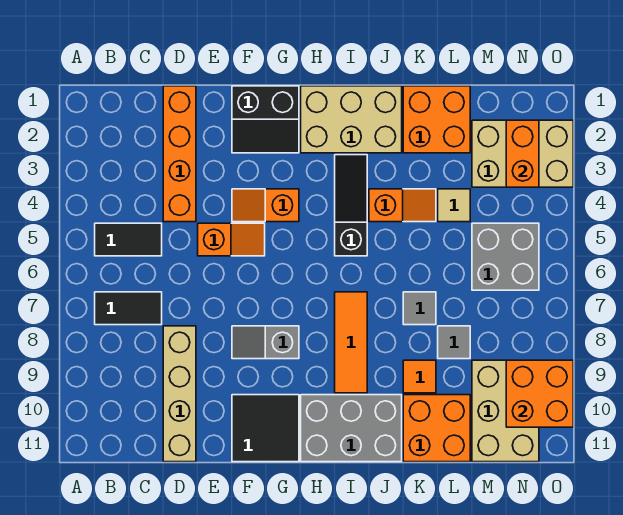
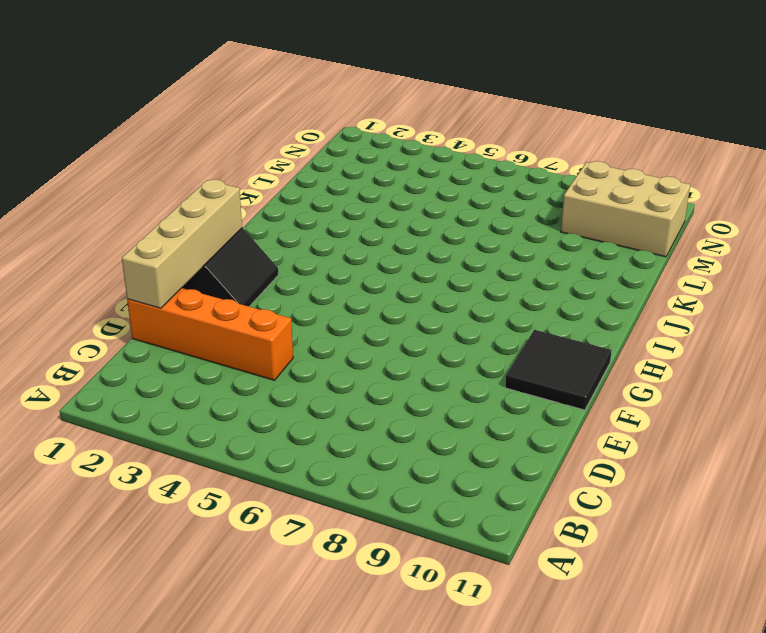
tan 1x4 brick [122,179,242,308] -> tan 1x4 brick turned to [163,326,196,462]
none -> black 1x2 tile [95,223,162,256]
none -> black 1x2 tile [95,292,162,325]
none -> orange 1x2 slope [198,223,265,256]

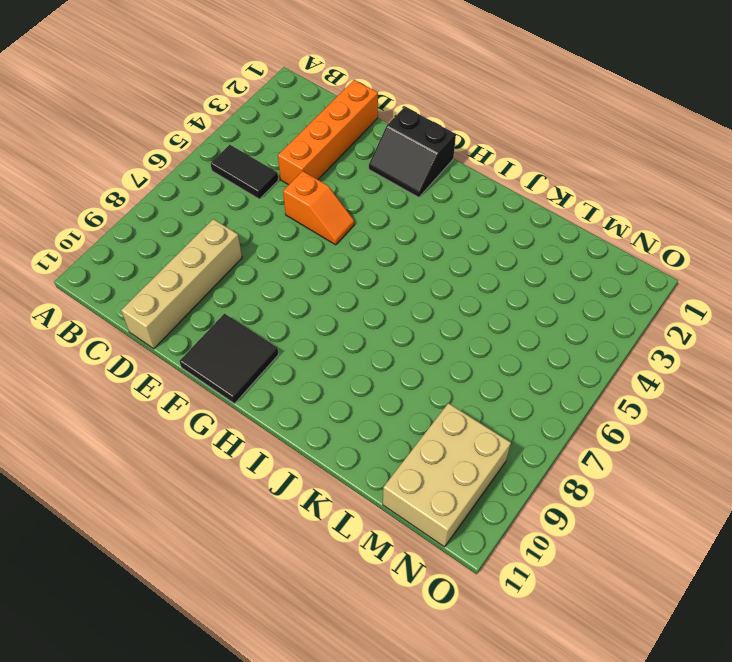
none -> black 1x2 tile [95,292,162,325]
none -> orange 1x2 slope [232,189,299,222]
none -> grey 1x2 slope [232,326,299,359]

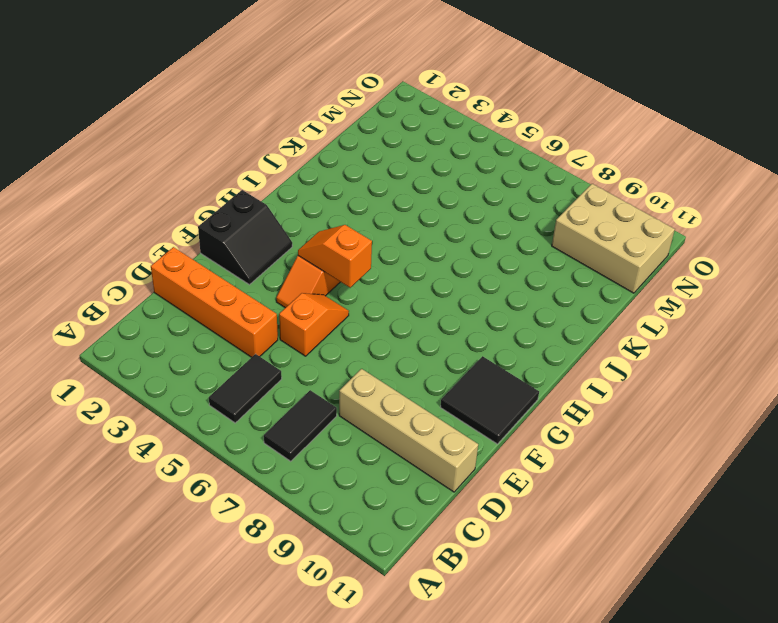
orange 1x2 slope [298,225,372,288] -> orange 1x2 slope turned to [369,189,436,222]
none -> grey 1x2 slope [232,326,299,359]
none -> tan 2x3 brick [301,86,402,153]
none -> grey 2x3 brick [301,395,402,462]

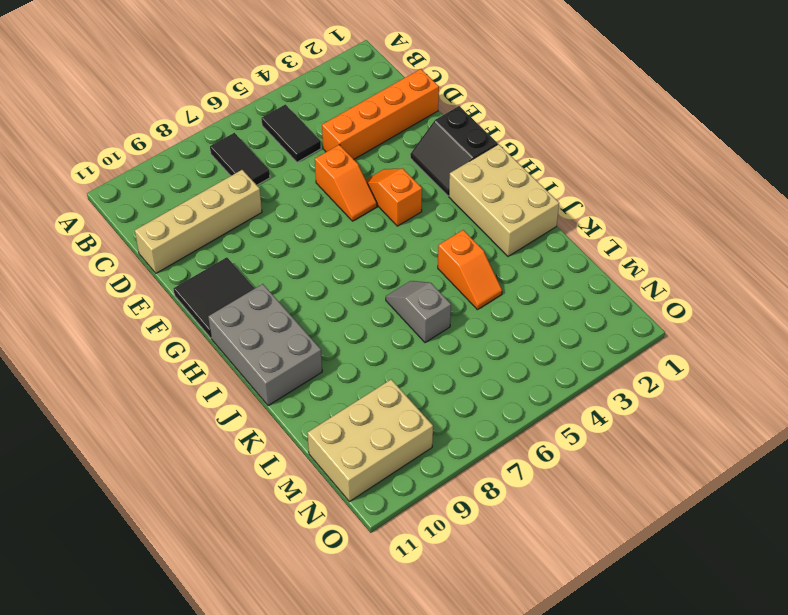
grey 1x2 slope [386,281,451,343] -> grey 1x2 slope moved to [232,326,299,359]
none -> black 1x3 slope [335,155,367,256]
none -> orange 1x3 tile [335,292,367,393]
none -> orange 2x2 brick [403,86,470,153]

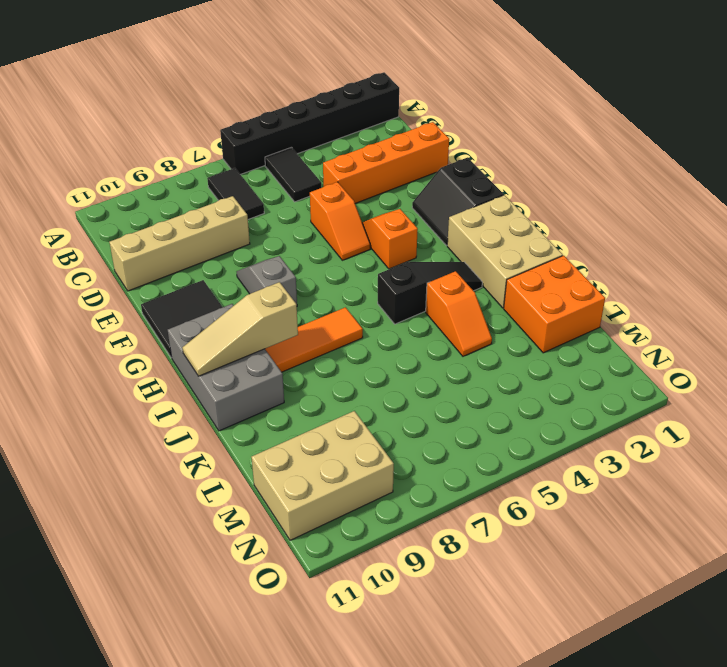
black 1x6 brick [220,72,399,175] -> none
tan 1x3 slope [182,282,298,376] -> none
none -> grey 1x1 tile [403,292,436,325]
none -> orange 1x1 tile [403,360,436,393]
none -> orange 2x2 brick [403,395,470,462]

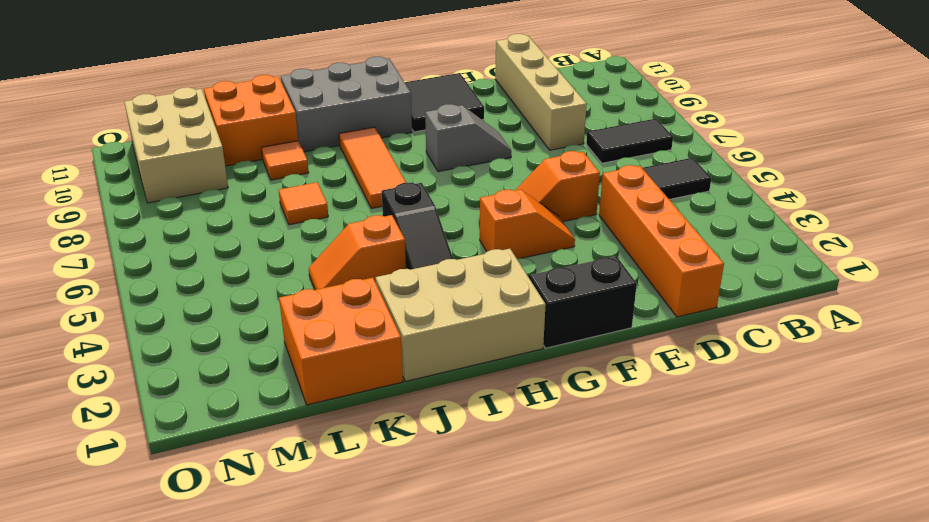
orange 1x1 tile [279,182,328,225] -> grey 1x1 tile [403,292,436,325]
none -> tan 1x1 tile [438,189,470,222]
none -> grey 1x1 tile [438,326,470,359]
none -> tan 2x3 brick [472,120,573,187]

